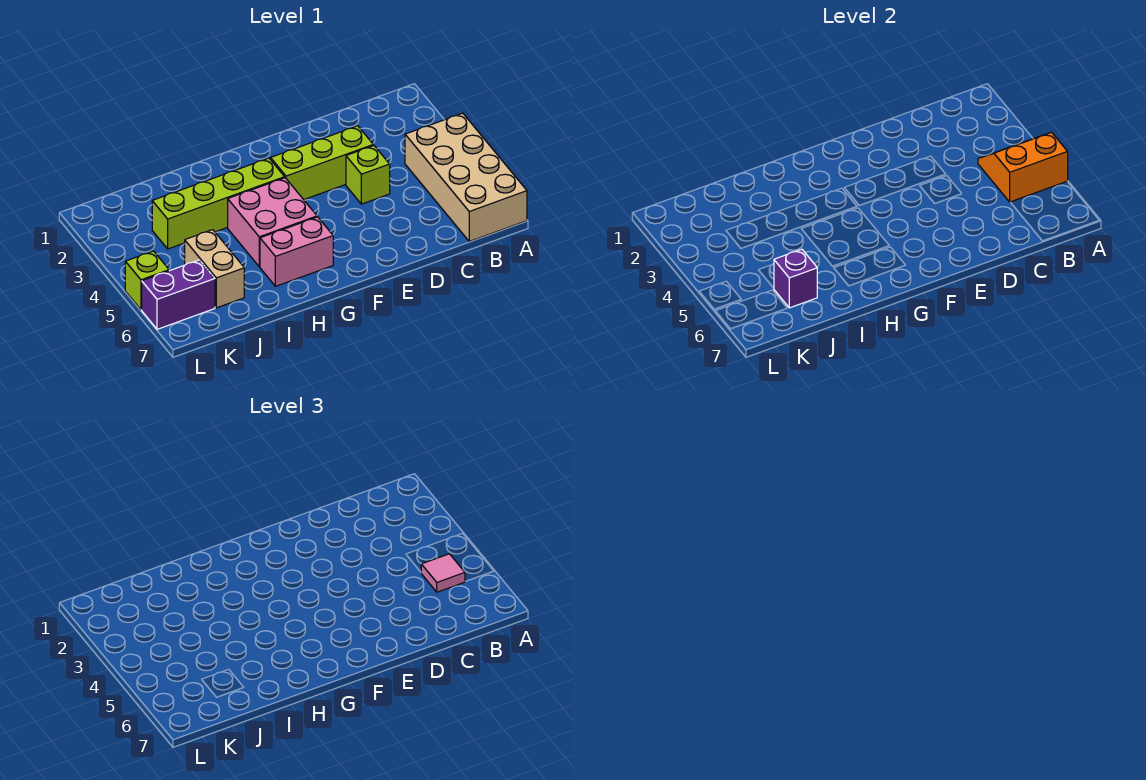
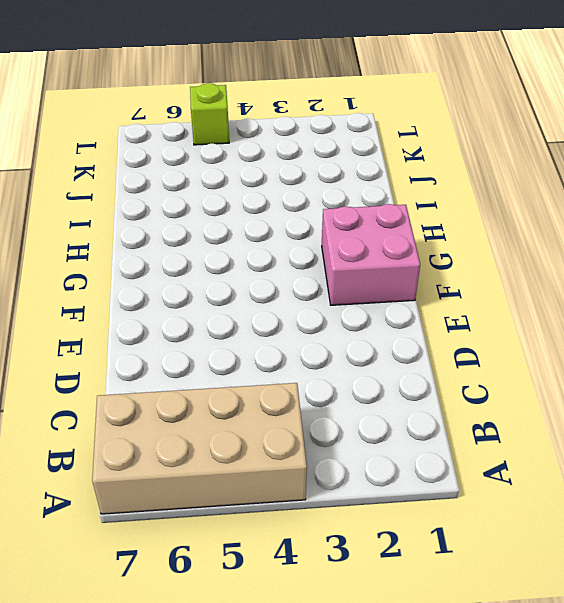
pink 2x2 brick [322,204,420,305] -> pink 2x2 brick moved to [228,178,317,267]
none -> lime 1x3 brick [271,126,373,200]
none -> lime 1x1 brick [346,145,390,204]
none -> lime 1x4 brick [152,158,285,249]

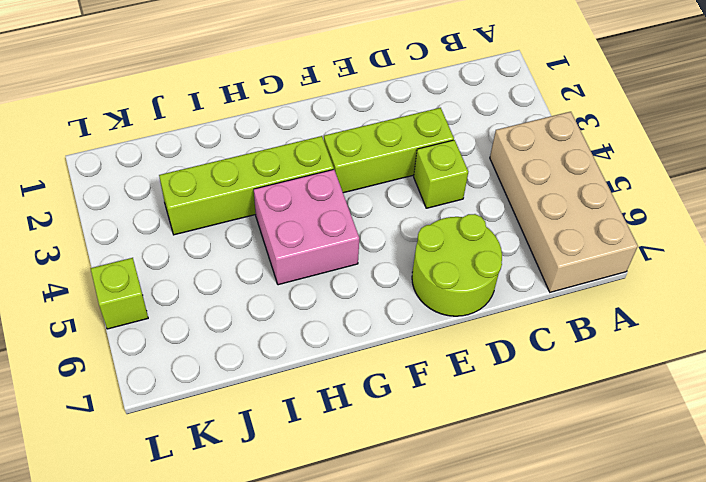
lime 2x2 round brick [412,214,502,316] -> none
none -> pink 1x2 brick [260,217,333,286]
none -> tan 1x2 brick [185,230,244,308]
none -> purple 1x2 brick [142,260,215,329]

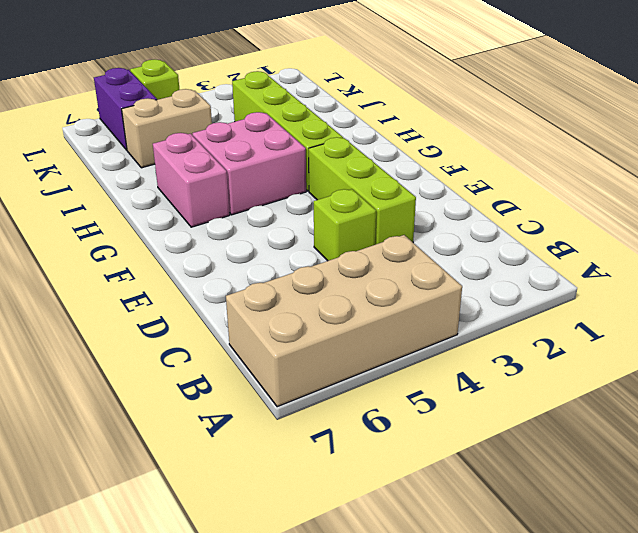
none -> orange 2x2 slope [978,132,1068,202]
none -> purple 1x1 brick [774,249,817,308]
none -> pink 1x1 tile [421,554,465,592]

